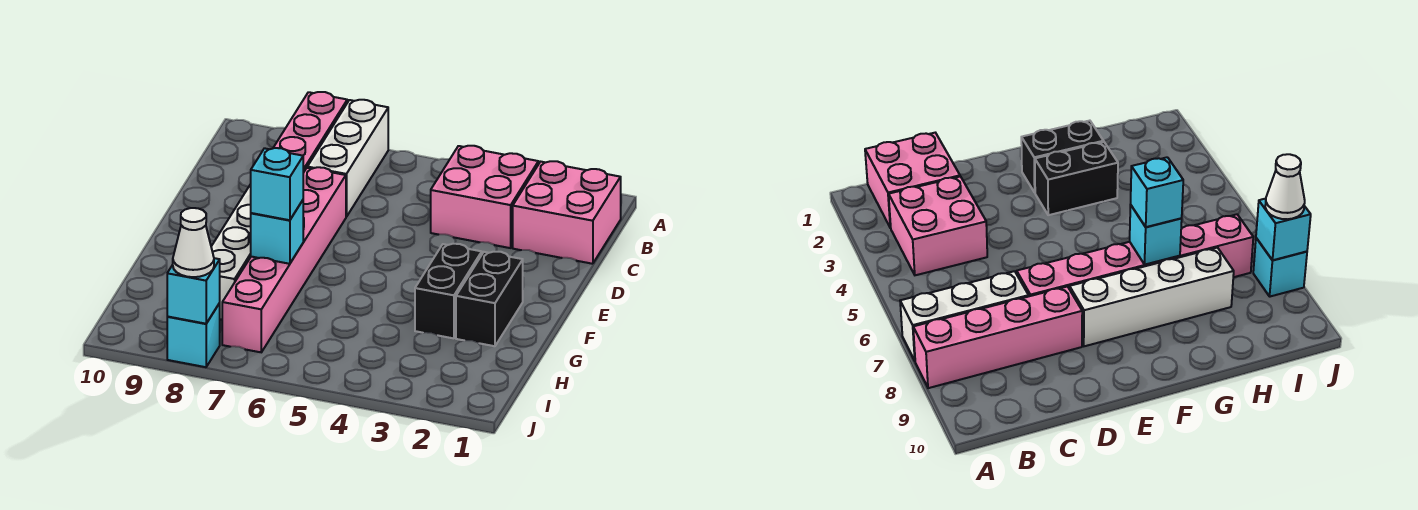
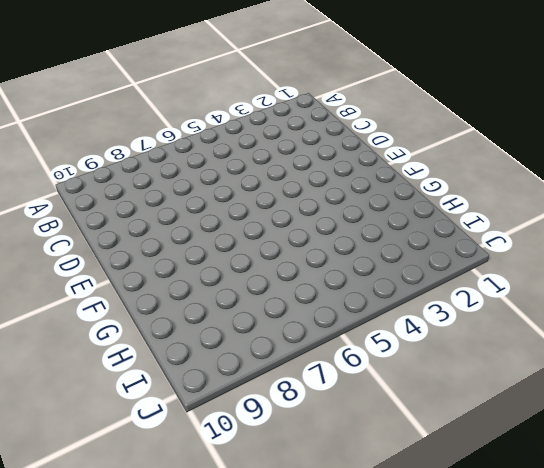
none -> white 1x3 brick [307,100,388,217]
none -> pink 1x4 brick [273,92,347,173]
none -> pink 2x2 brick [513,161,621,264]

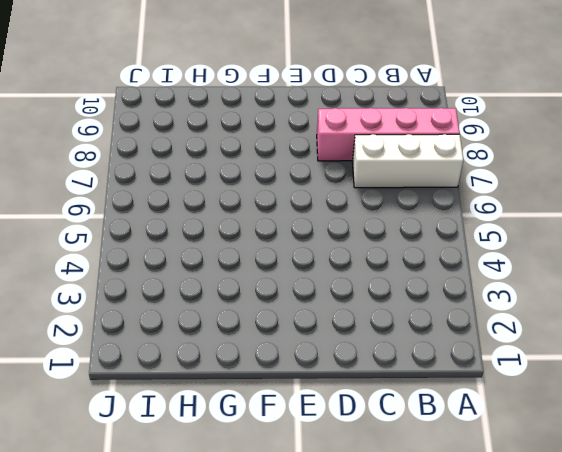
none -> pink 2x2 brick [513,161,621,264]
none -> pink 2x2 brick [431,146,538,248]
none -> pink 1x6 brick [222,167,346,352]

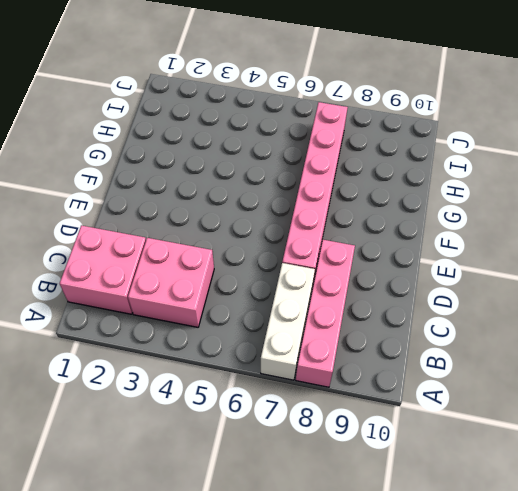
none -> white 1x4 brick [211,184,251,320]
none -> black 1x2 brick [456,252,523,346]
none -> black 1x2 brick [415,244,482,338]

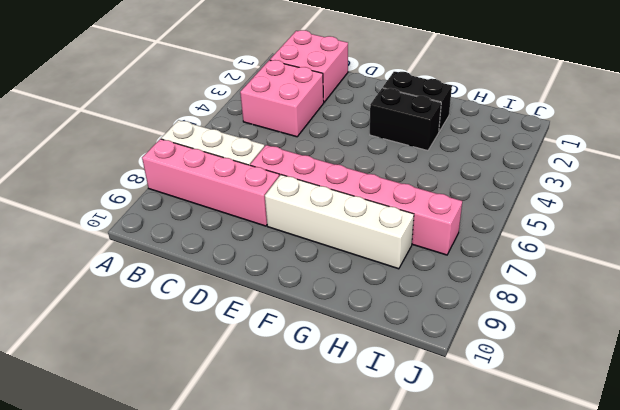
none -> cyan 1x1 brick [167,303,220,367]
none -> cyan 1x1 brick [251,200,303,264]
none -> cyan 1x1 brick [167,258,220,324]

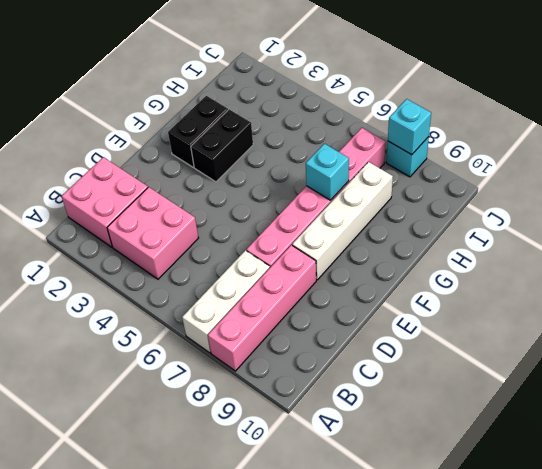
none -> cyan 1x1 brick [251,148,303,220]
none -> white 1x1 cone [173,208,214,277]

